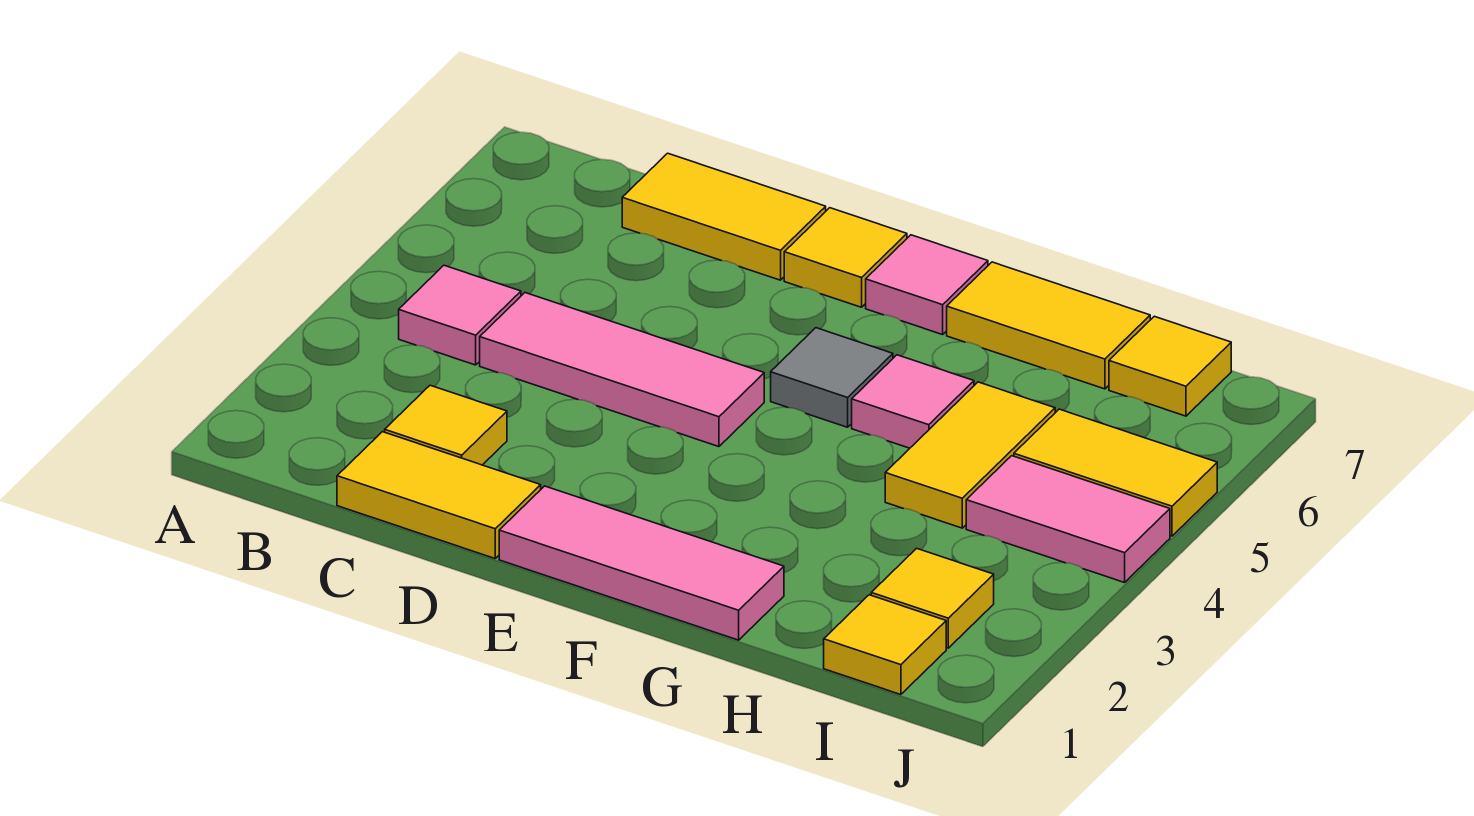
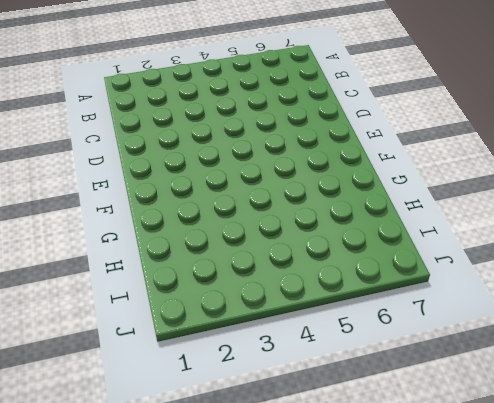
none -> pink 1x1 tile [399,265,521,365]
none -> yellow 1x2 tile [337,432,541,558]
none -> yellow 1x1 tile [385,385,507,465]

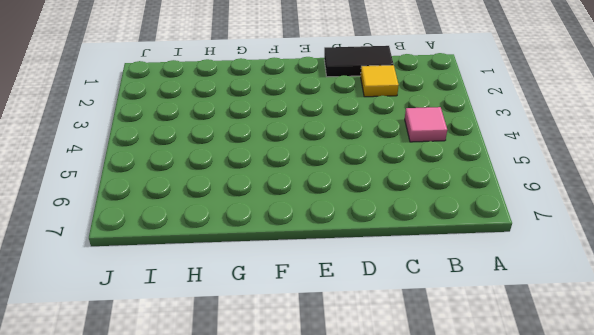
black 1x2 tile [324,46,394,77] -> yellow 1x2 tile [337,432,541,558]
none -> pink 1x3 tile [480,293,764,447]
none -> yellow 1x2 tile [622,153,826,280]
none -> pink 1x3 tile [499,486,784,640]

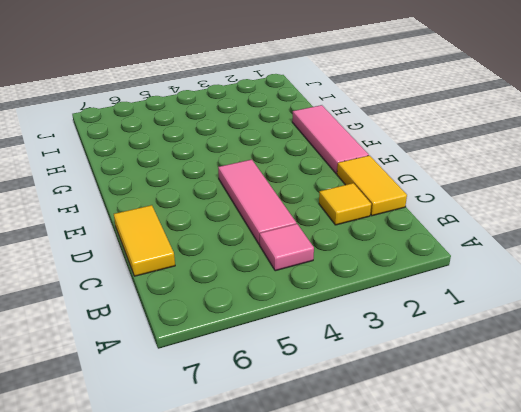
none -> yellow 1x1 tile [784,208,907,307]
none -> grey 1x1 tile [771,328,893,427]
none -> pink 1x1 tile [866,235,988,335]

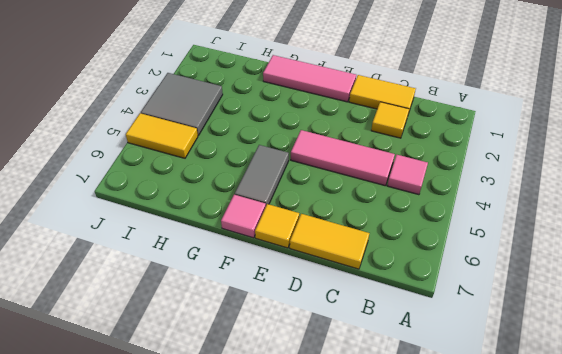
grey 1x2 tile [235,145,289,205] -> grey 1x1 tile [771,328,893,427]
grey 2x2 tile [141,73,223,136] -> pink 1x2 tile [966,456,1170,583]
none -> pink 1x1 tile [852,355,974,448]
none -> yellow 1x2 tile [947,262,1150,389]
none -> yellow 1x2 tile [885,382,1055,528]

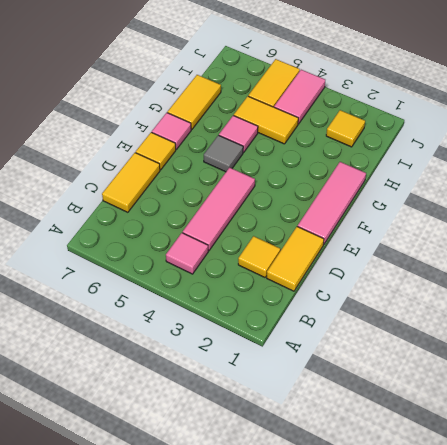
none -> yellow 1x1 tile [824,595,946,695]
none -> yellow 1x1 tile [1109,316,1231,416]

